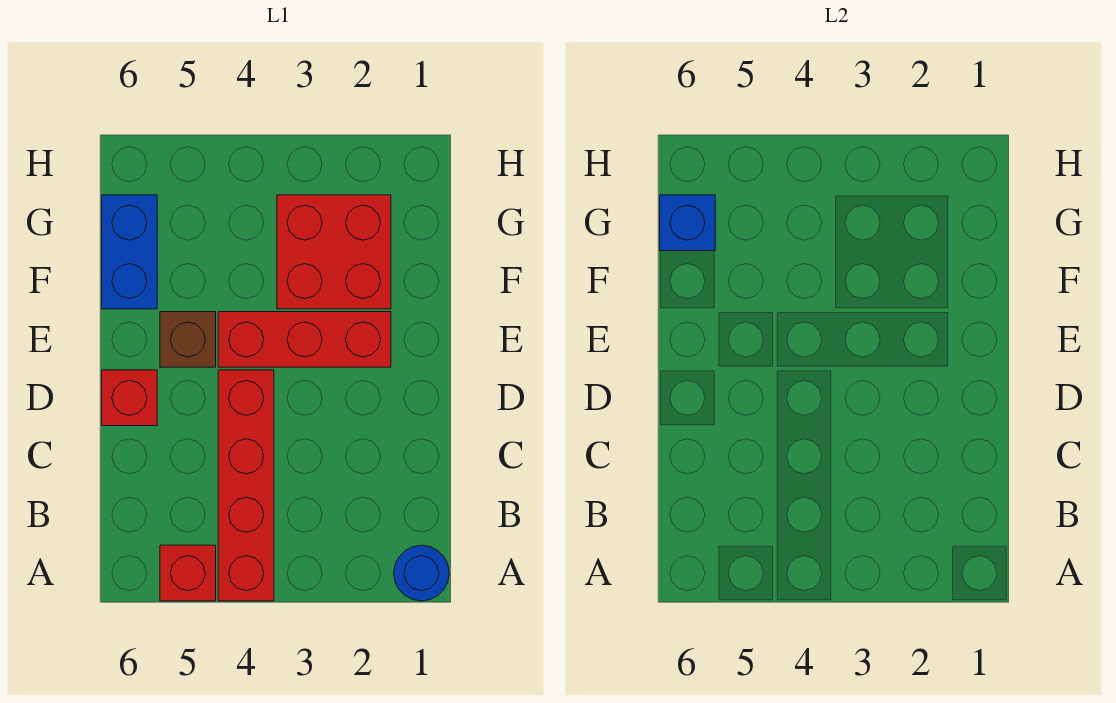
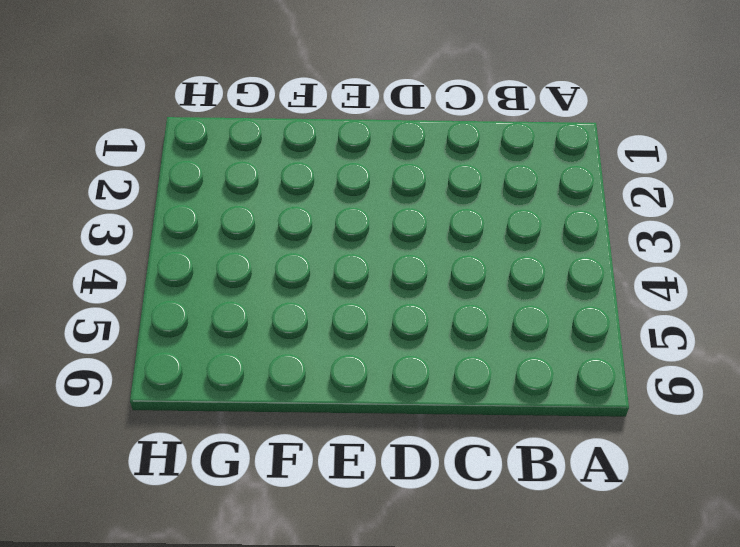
none -> blue 1x1 round brick [394,545,449,601]
none -> red 1x4 brick [218,370,274,601]

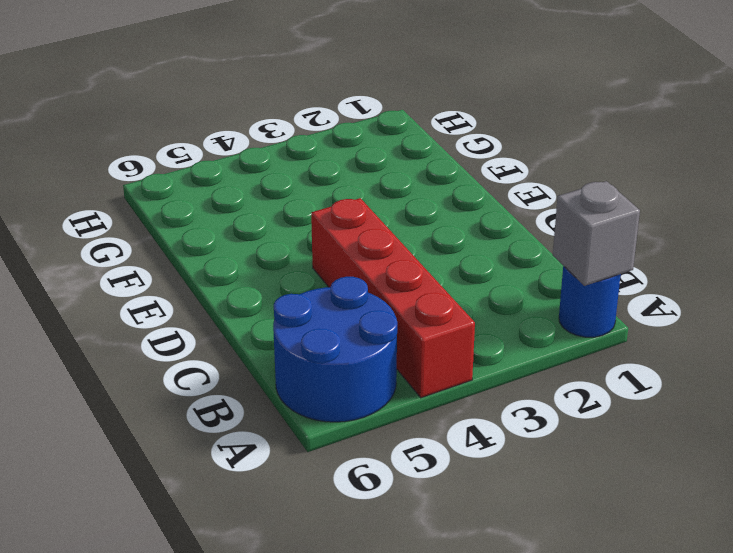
grey 1x1 brick [553,181,640,286] -> none
blue 2x2 round brick [273,277,397,422] -> red 1x1 brick [160,545,216,601]
none -> red 1x1 brick [102,370,157,426]
none -> red 1x3 brick [218,312,391,367]

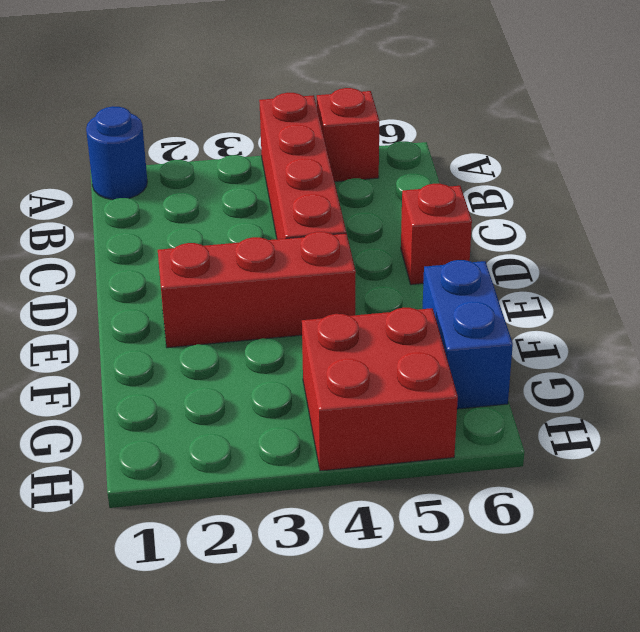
red 2x2 brick [302,308,458,471] -> red 2x2 brick moved to [277,195,391,309]
none -> brown 1x1 brick [160,312,216,367]
none -> blue 1x1 brick [660,195,715,251]

